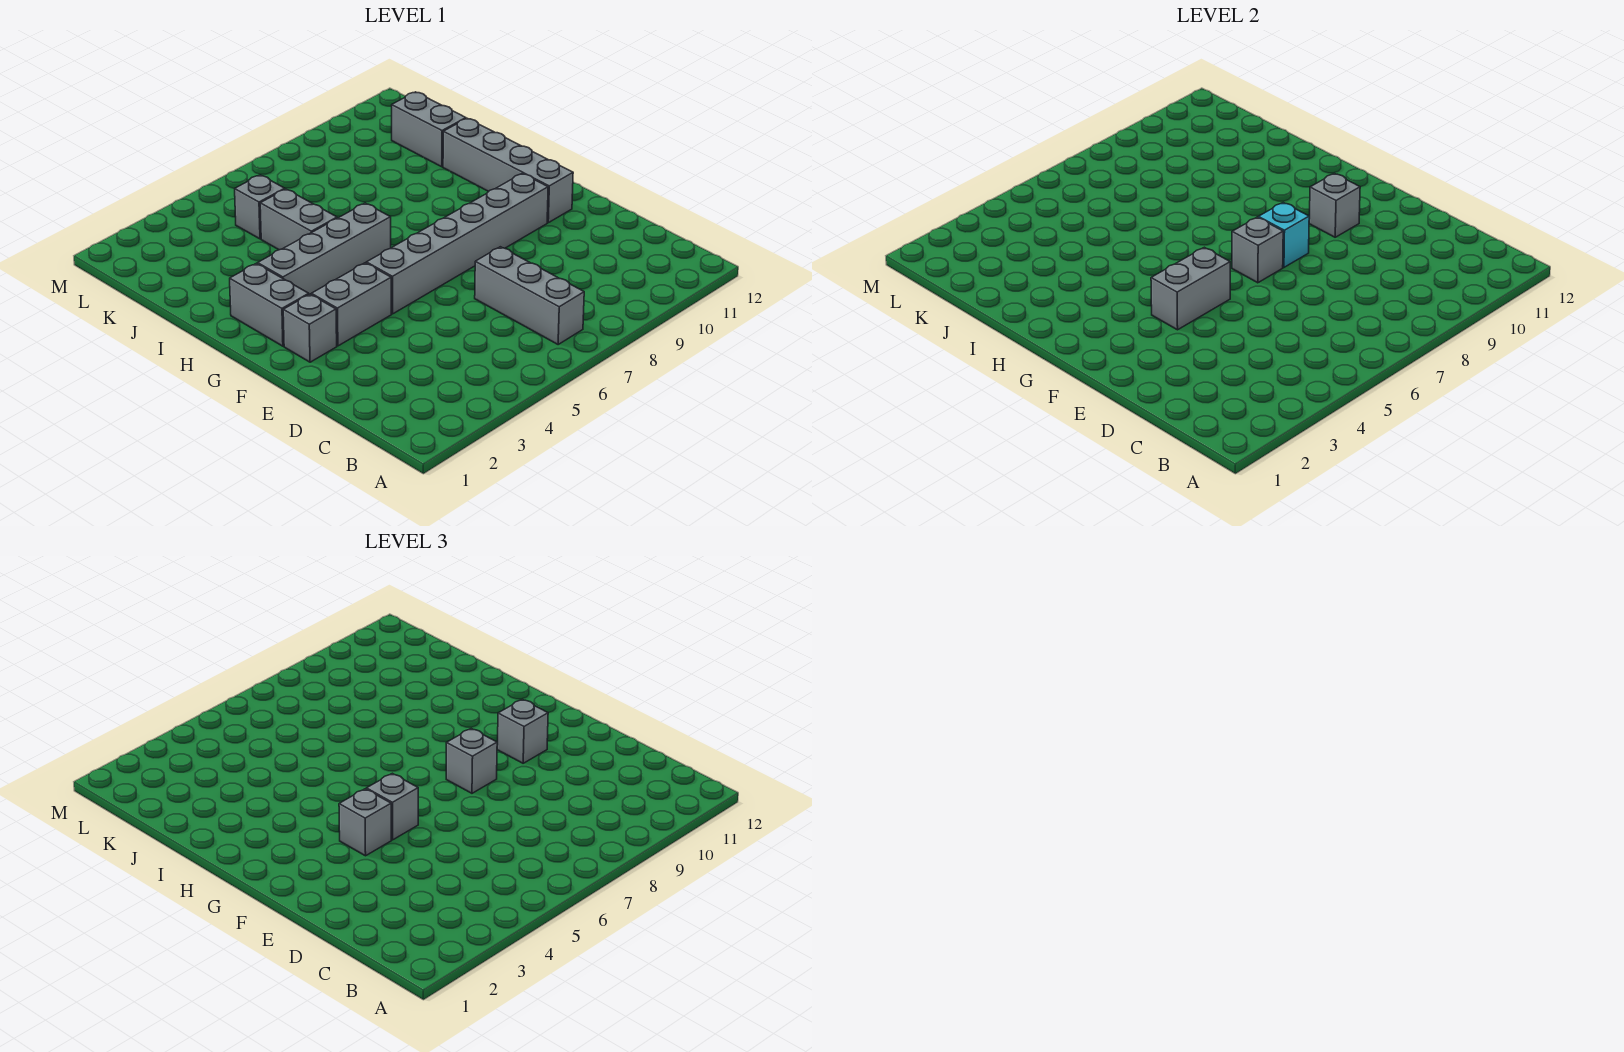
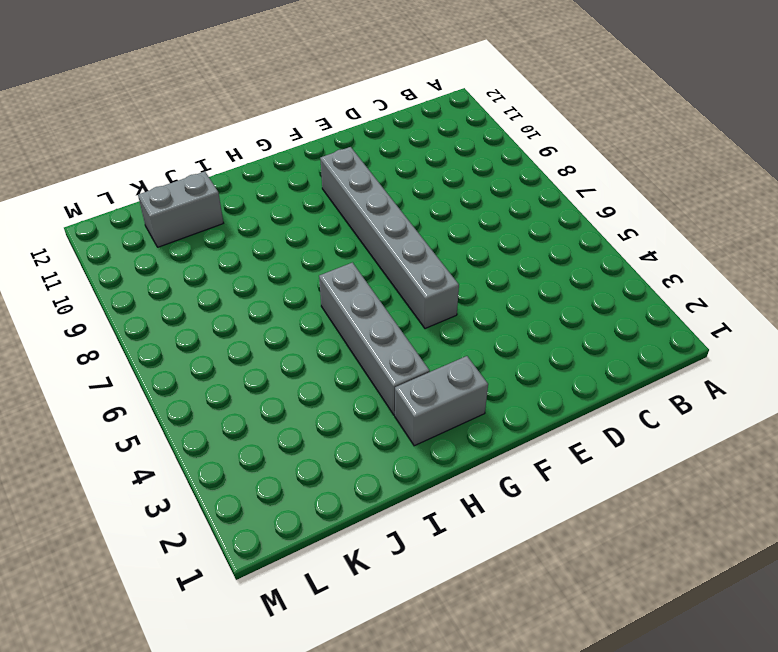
none -> grey 1x3 brick [475,247,584,344]
none -> grey 1x1 brick [283,294,337,362]
none -> grey 1x2 brick [311,263,391,346]

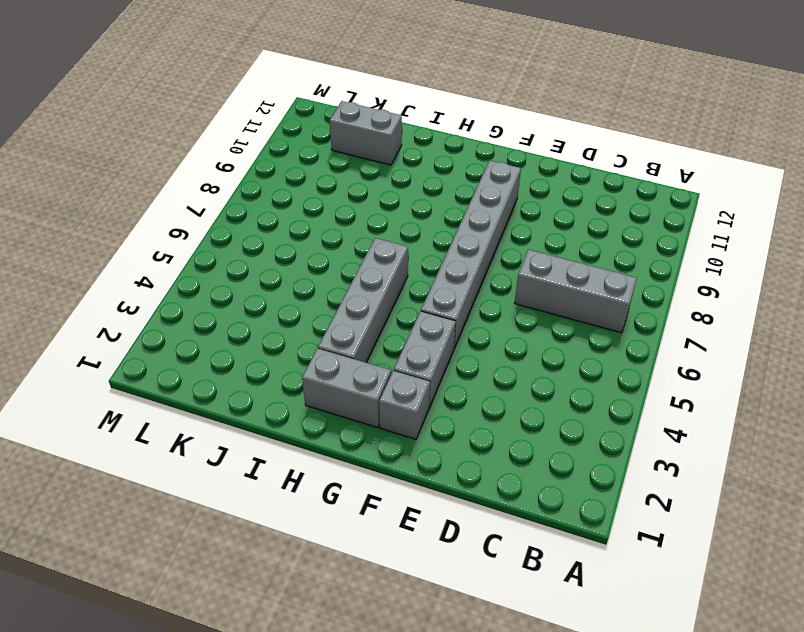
none -> grey 1x4 brick [443,118,573,223]
none -> grey 1x2 brick [260,189,337,250]
none -> grey 1x1 brick [235,175,285,239]

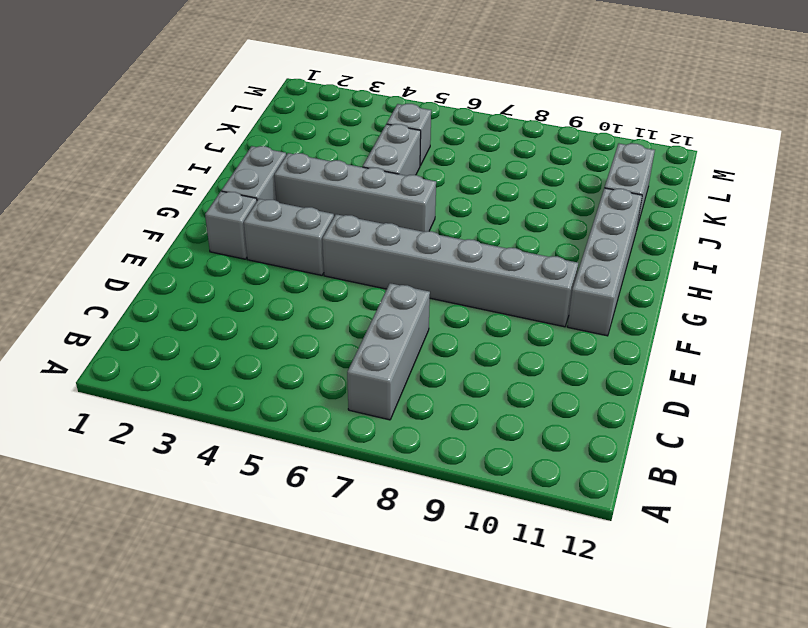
none -> grey 1x2 brick [1151,247,1230,330]
none -> grey 1x1 brick [1232,217,1283,283]
none -> cyan 1x1 brick [1258,203,1309,267]

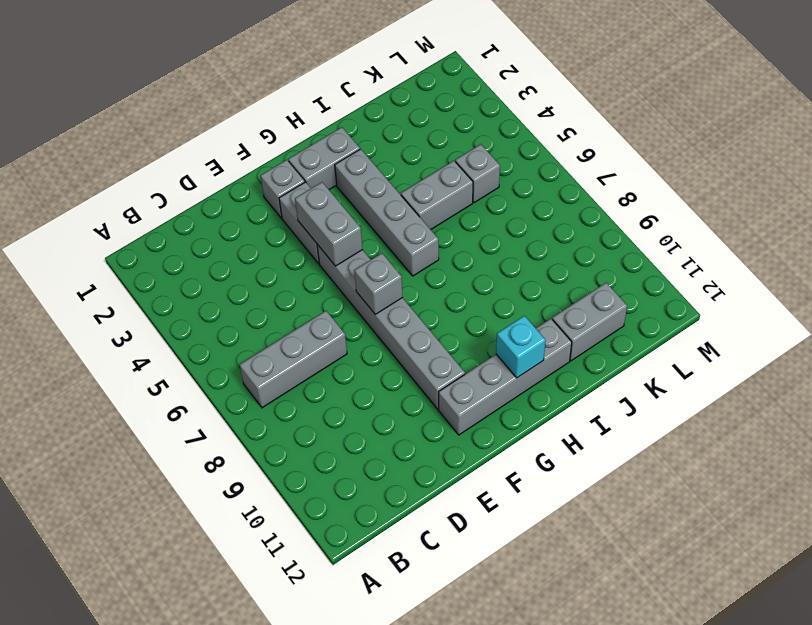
cyan 1x1 brick [496,316,546,378] -> cyan 1x1 brick moved to [1258,203,1309,267]
none -> grey 1x1 brick [1309,173,1360,237]
none -> grey 1x1 brick [339,789,391,856]
none -> grey 1x1 brick [366,773,418,840]

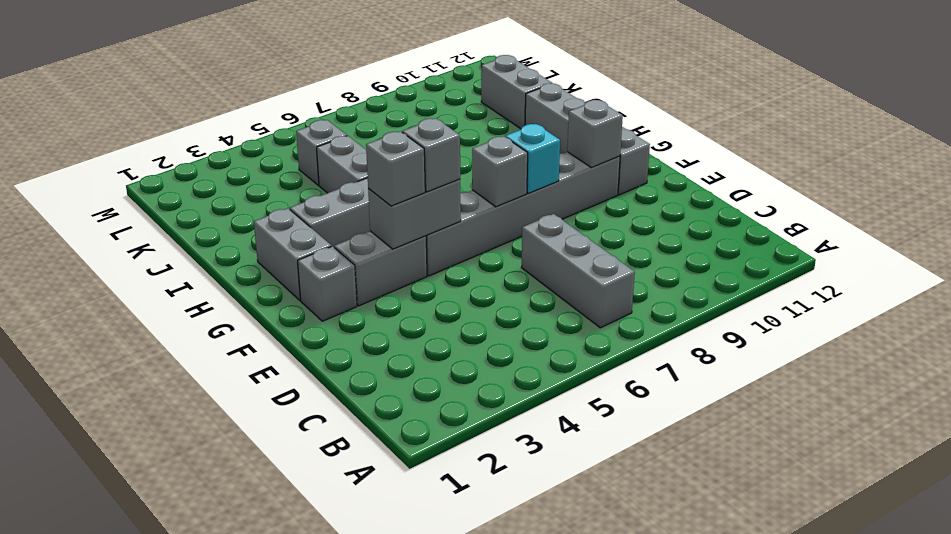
none -> grey 1x1 brick [446,729,497,793]
none -> grey 1x1 brick [497,699,548,763]

